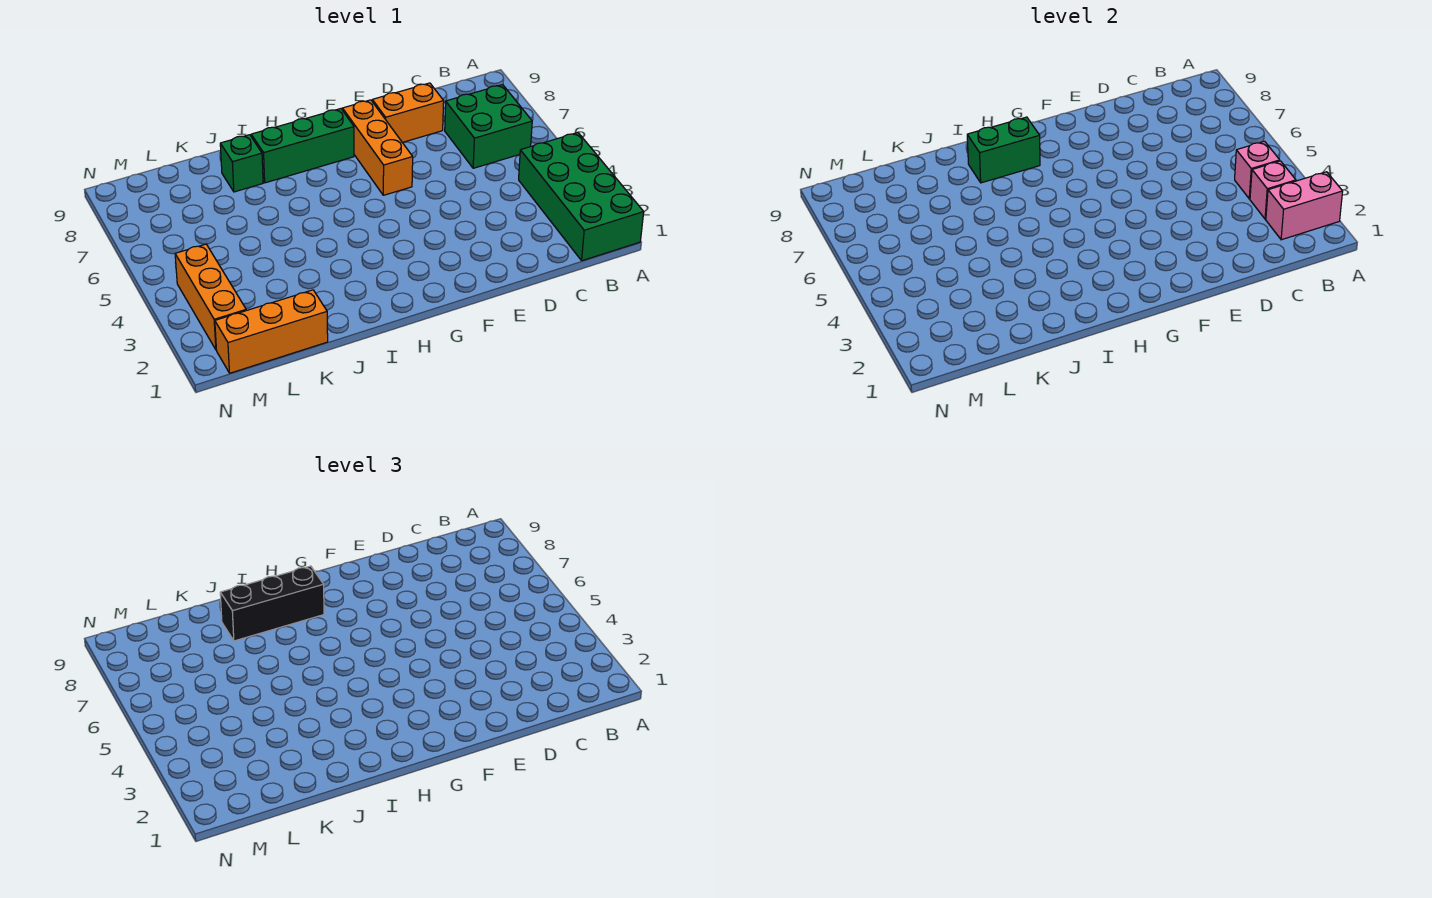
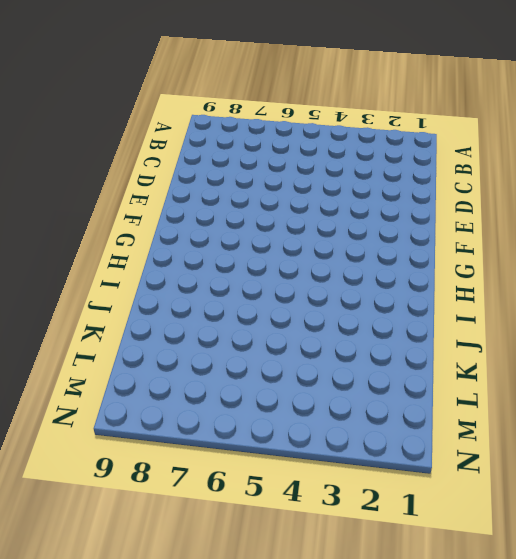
none -> green 2x4 brick [519,133,644,261]
none -> green 2x2 brick [445,85,532,168]
none -> orange 1x2 brick [372,83,444,142]

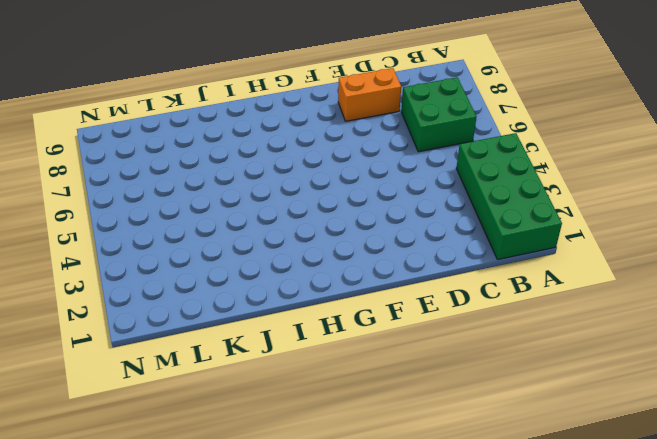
none -> orange 1x3 brick [342,100,413,195]
none -> green 1x3 brick [251,109,354,183]
none -> green 1x1 brick [220,135,263,192]

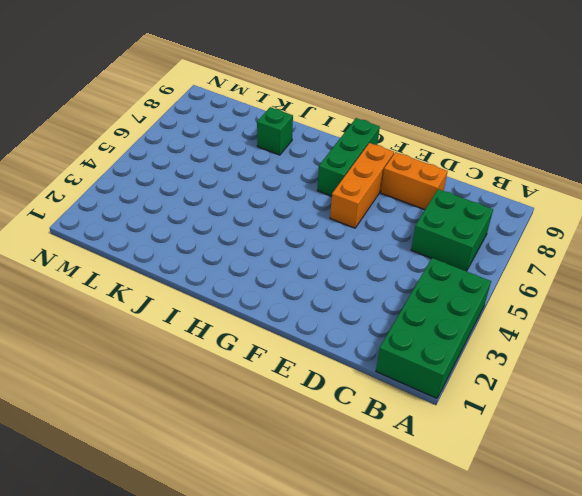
green 1x3 brick [317,118,380,196] -> green 1x3 brick turned to [251,109,354,183]
none -> orange 1x3 brick [215,290,328,373]
none -> orange 1x3 brick [175,244,246,349]
none -> pink 1x2 brick [1266,172,1343,240]

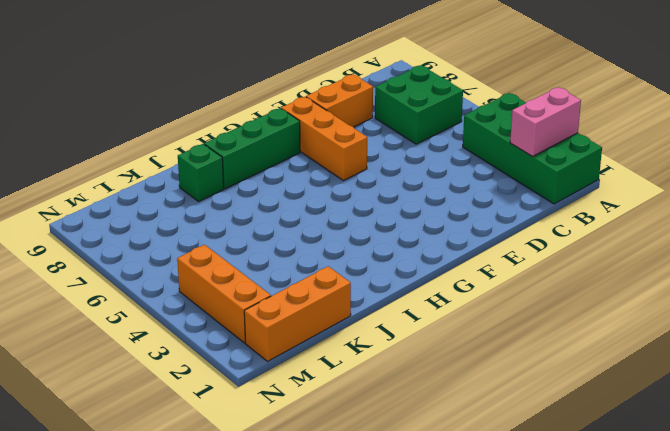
none -> pink 1x1 brick [1250,161,1296,219]
none -> pink 1x1 brick [1235,141,1280,199]
none -> green 1x2 brick [967,117,1040,183]

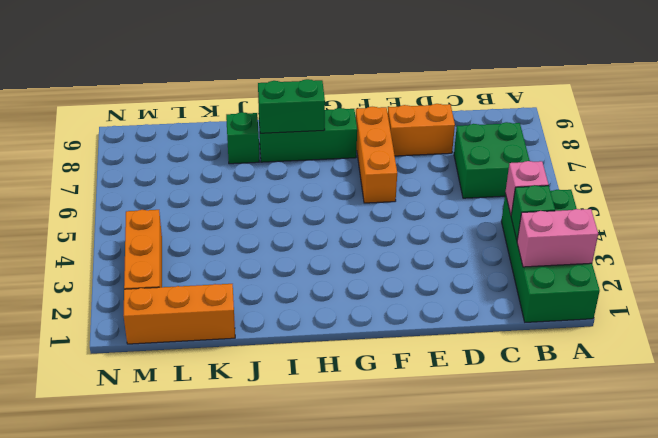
green 1x1 brick [511,185,555,240] -> pink 1x1 brick [1250,161,1296,219]
none -> black 1x3 brick [220,566,324,641]

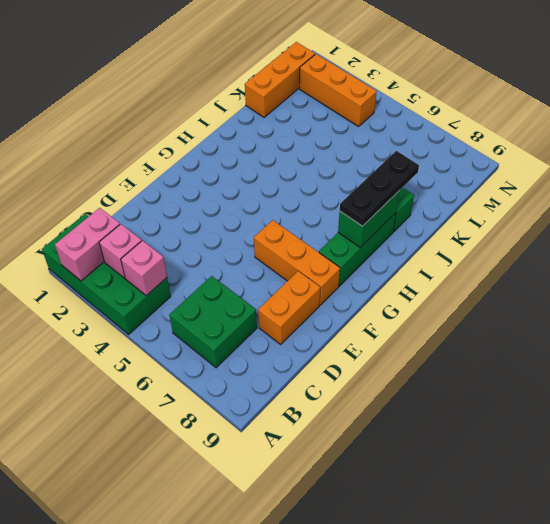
black 1x3 plate [340,151,419,226] -> black 1x3 brick [220,566,324,641]

